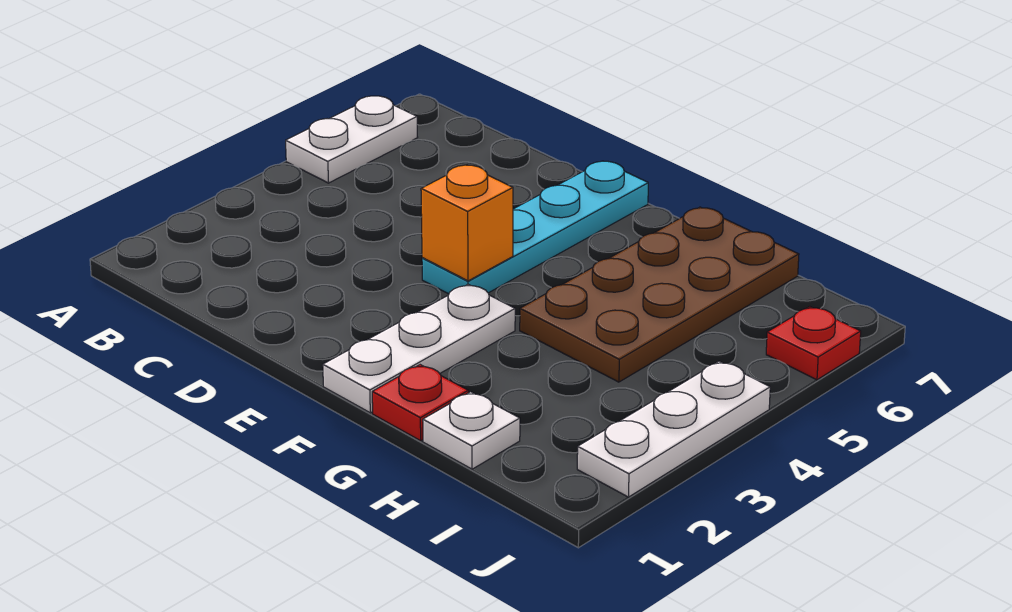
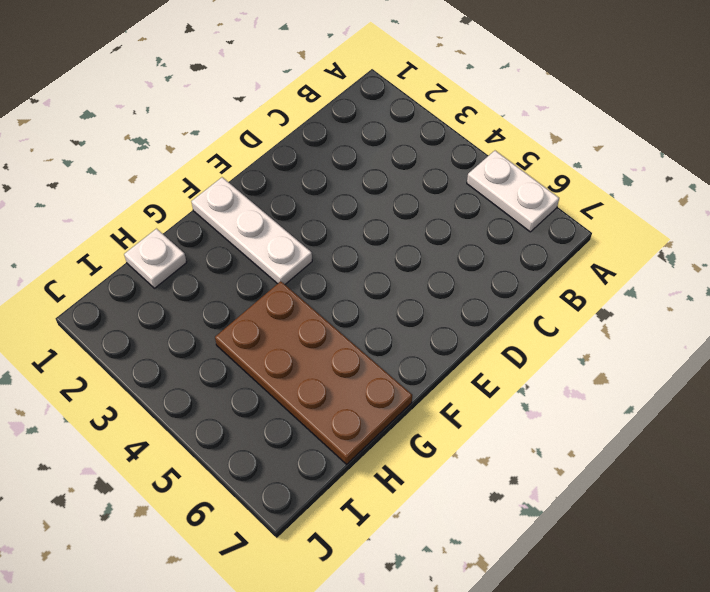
none -> cyan 1x4 plate [422,161,648,294]
none -> red 1x1 plate [372,365,468,441]

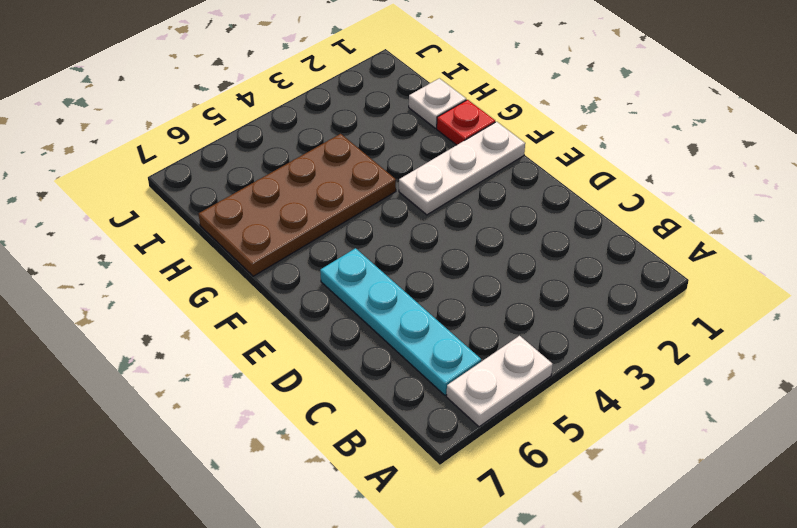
cyan 1x4 plate [320,248,481,395] -> cyan 1x4 plate turned to [422,161,648,294]
none -> white 1x3 plate [577,361,770,497]
none -> red 1x1 plate [766,307,861,380]

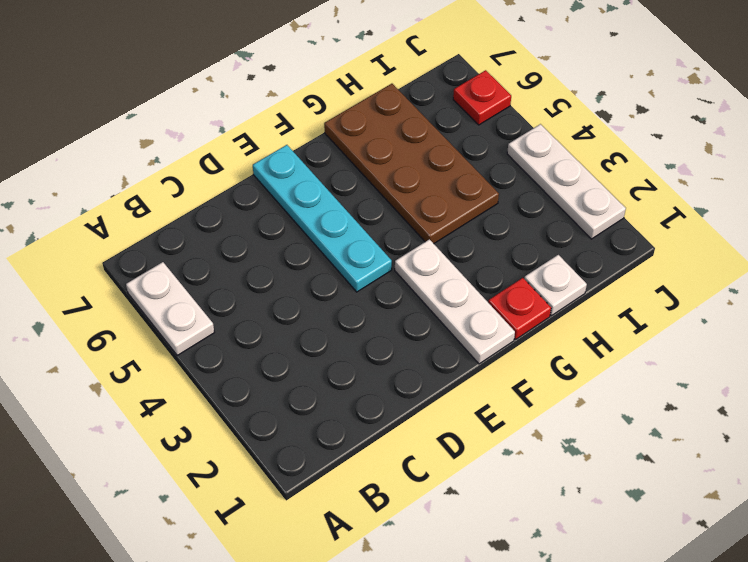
none -> orange 1x1 brick [421,165,513,281]

